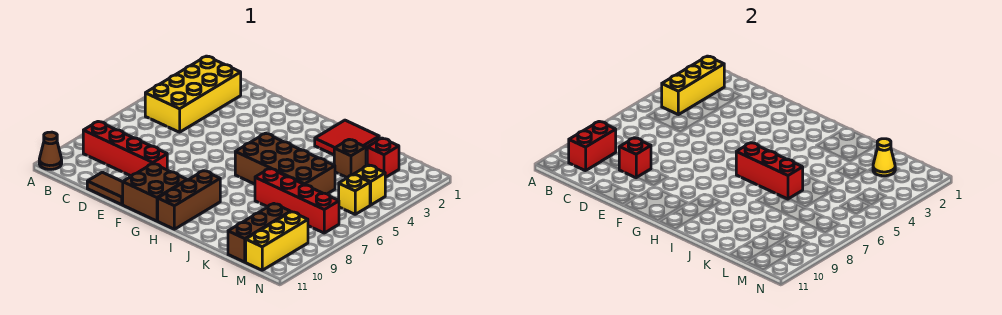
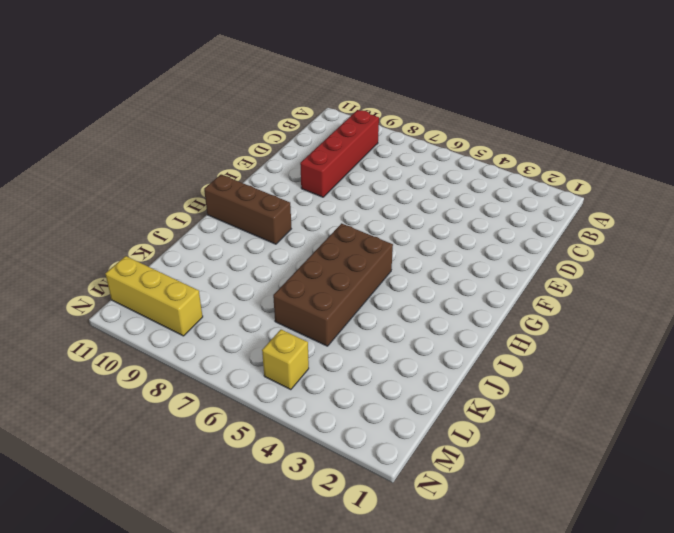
none -> brown 1x1 cone [39,132,62,169]
none -> yellow 2x4 brick [145,56,241,132]
none -> brown 1x2 tile [87,172,123,205]

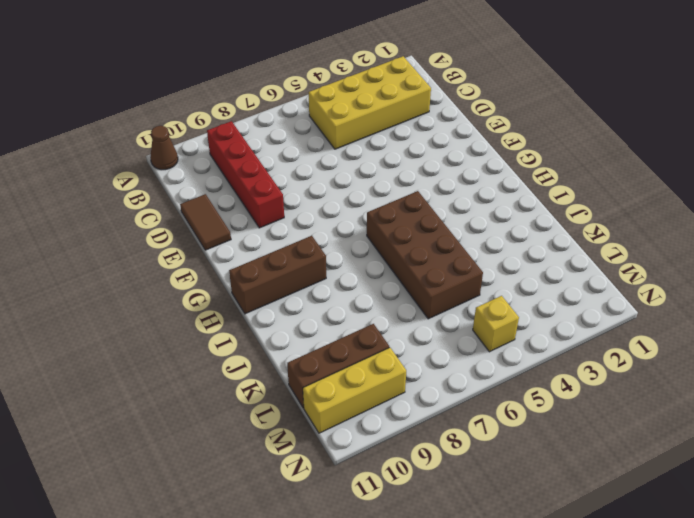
none -> brown 2x2 brick [123,164,187,221]
none -> red 2x2 tile [315,120,379,155]
none -> red 1x4 brick [255,168,339,233]

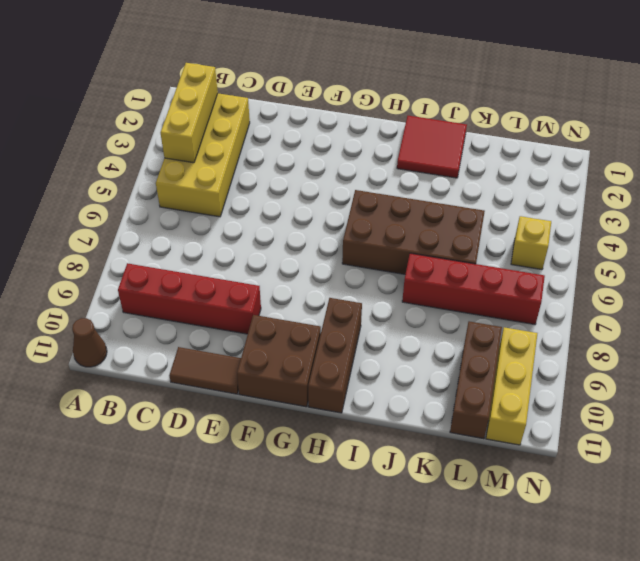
none -> brown 1x1 brick [334,140,366,178]
none -> red 1x1 brick [367,138,399,178]
none -> yellow 1x1 brick [354,165,385,205]

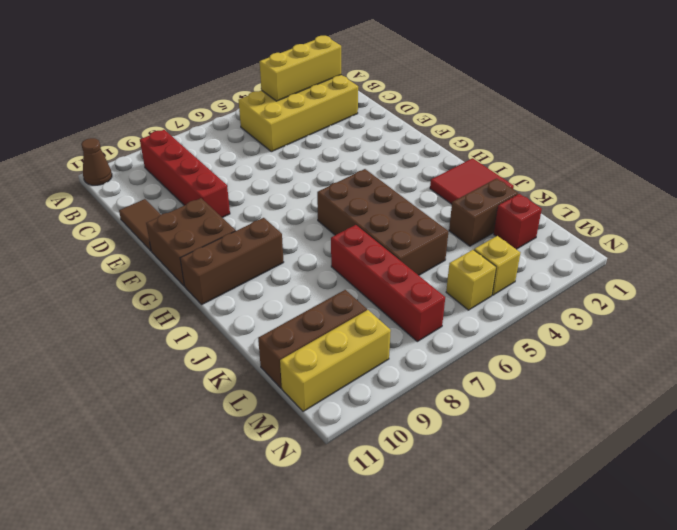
brown 1x2 brick [449,179,518,246] -> brown 1x1 brick [334,140,366,178]
none -> red 1x2 brick [569,122,616,171]
none -> red 1x1 brick [619,138,651,178]
none -> red 1x3 brick [736,143,803,199]

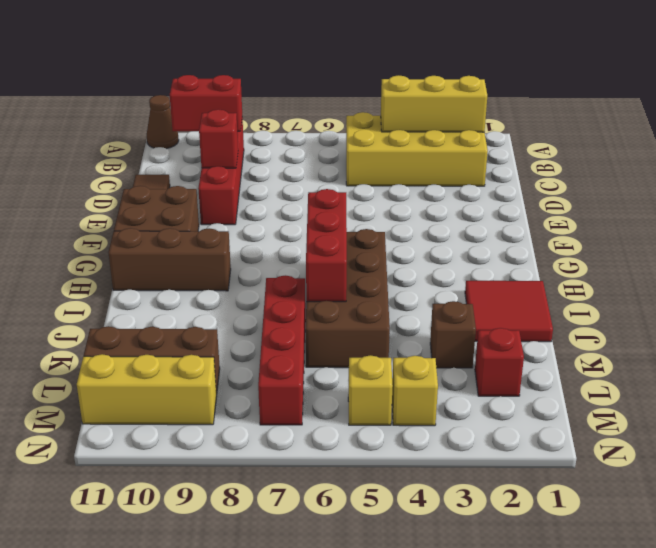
none -> yellow 1x1 cone [873,139,895,176]

